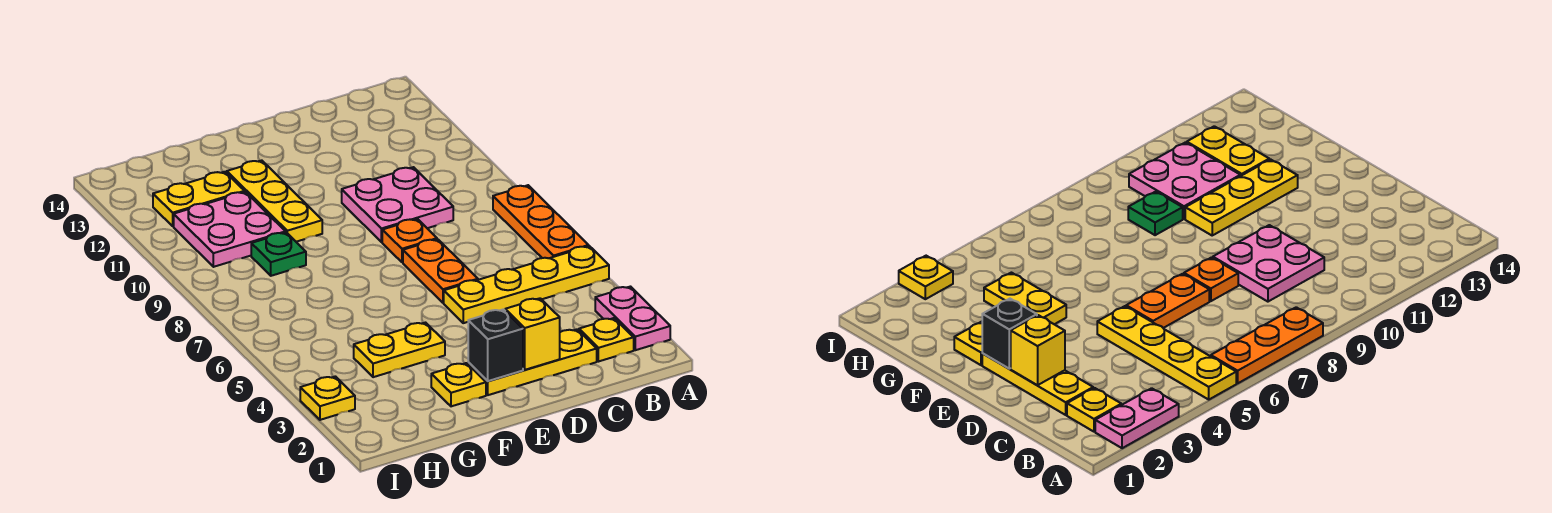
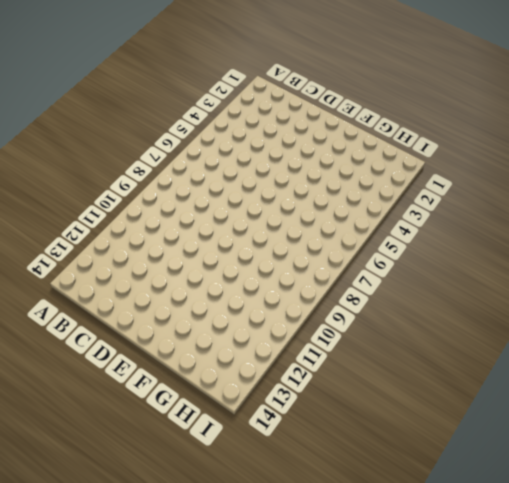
none -> pink 1x2 plate [595,287,670,350]
none -> yellow 1x4 plate [444,246,609,323]
none -> orange 1x3 plate [493,185,589,258]

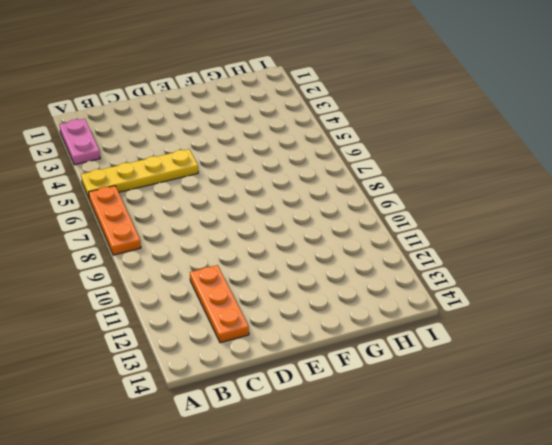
orange 1x3 plate [190,265,249,343] -> none
none -> yellow 1x1 plate [579,318,634,362]
none -> yellow 1x3 plate [468,329,597,395]
none -> pink 2x2 plate [342,167,453,242]

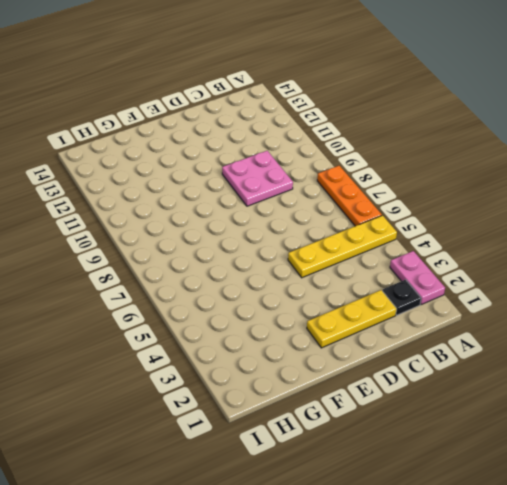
black 1x1 plate [382,280,421,315] -> yellow 1x1 plate [579,318,634,362]
none -> orange 1x2 plate [403,239,478,303]
none -> orange 1x1 plate [382,219,437,262]
none -> yellow 1x1 plate [431,363,486,406]

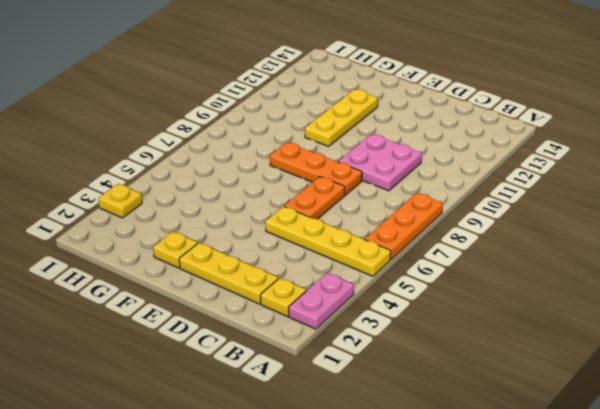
orange 1x3 plate [270,142,362,195] -> orange 1x1 plate [382,219,437,262]
none -> yellow 1x2 plate [354,323,445,377]
none -> green 1x1 plate [251,232,306,276]
none -> pink 2x2 plate [174,192,285,267]

